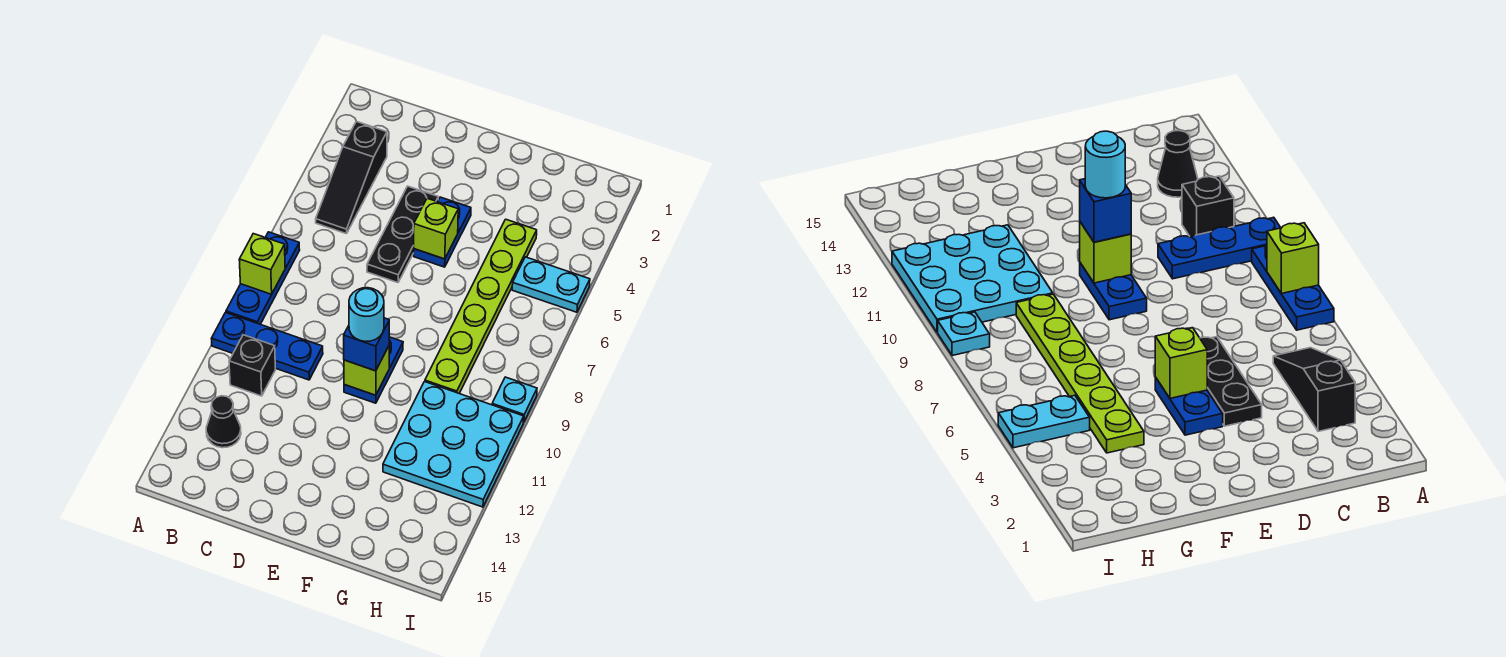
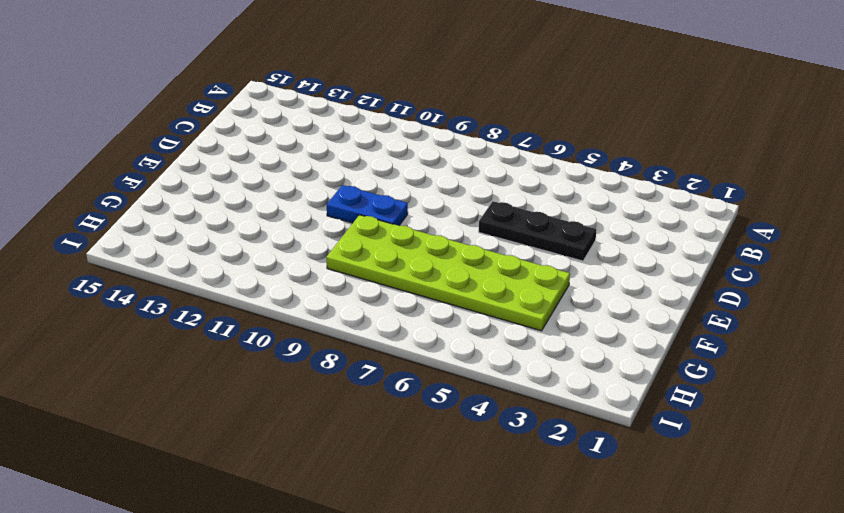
lime 2x6 plate [326,215,570,331] -> lime 1x6 plate [425,219,537,393]
none -> blue 1x3 plate [226,232,300,324]
none -> blue 1x3 plate [211,312,323,380]
none -> black 1x3 slope [316,121,387,234]

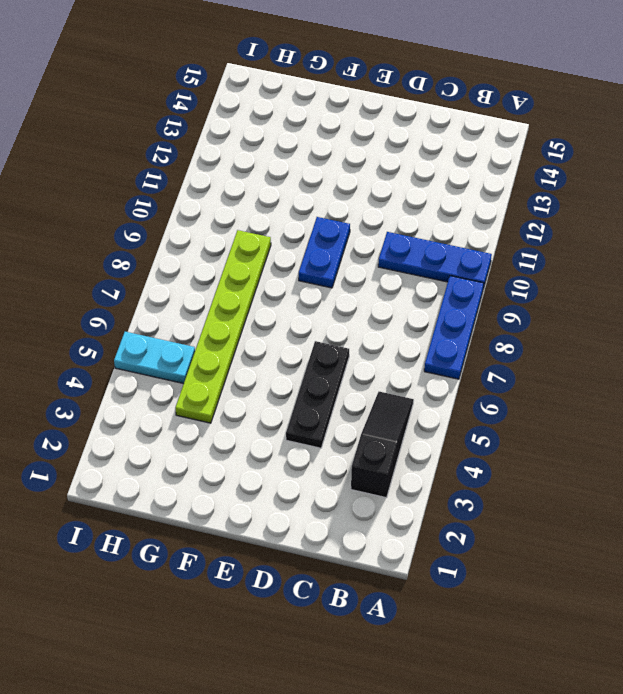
none -> black 1x1 brick [229,335,275,396]
none -> black 1x1 cone [206,396,241,448]
none -> blue 1x2 plate [414,197,471,267]

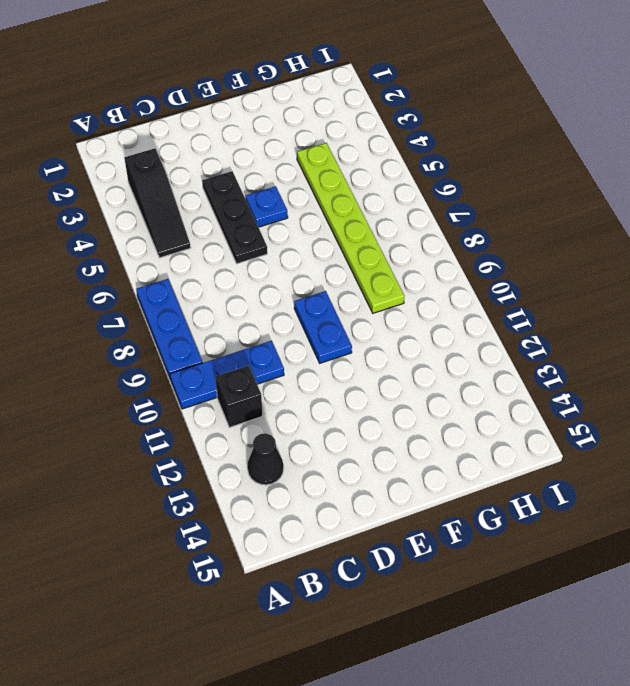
blue 1x1 plate [246,186,288,227] -> blue 1x2 plate [414,197,471,267]
none -> cyan 3x3 plate [383,382,524,507]
none -> cyan 1x2 plate [512,257,590,312]
none -> cyan 1x1 plate [492,377,537,422]

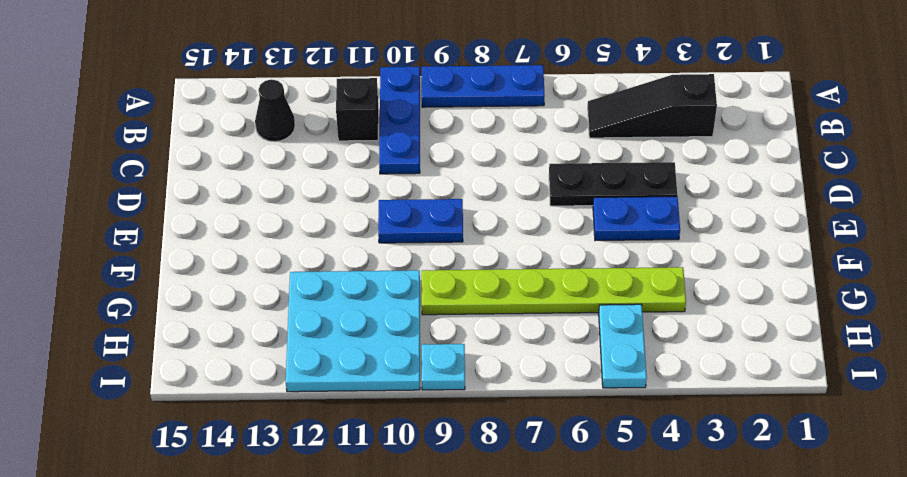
none -> lime 1x1 brick [239,234,285,294]
none -> lime 1x1 brick [414,198,458,259]
none -> lime 1x1 brick [344,346,389,395]

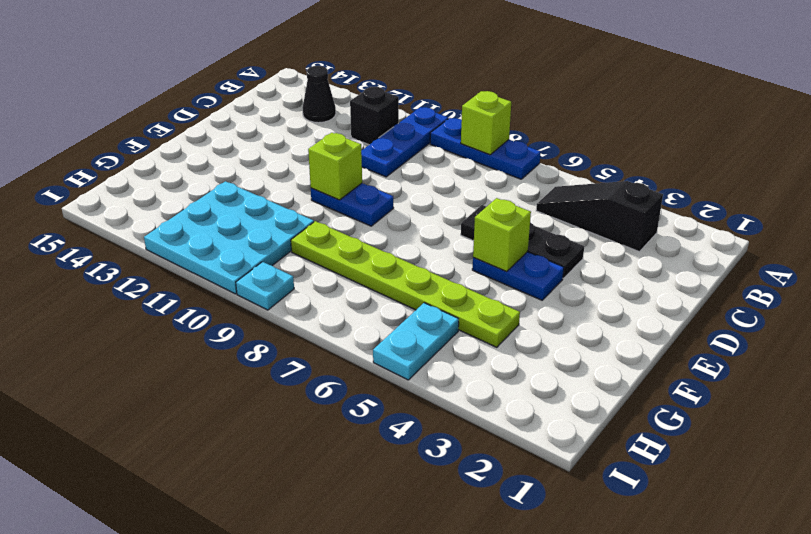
none -> blue 1x1 brick [344,318,389,371]
none -> cyan 1x1 round brick [349,288,384,342]

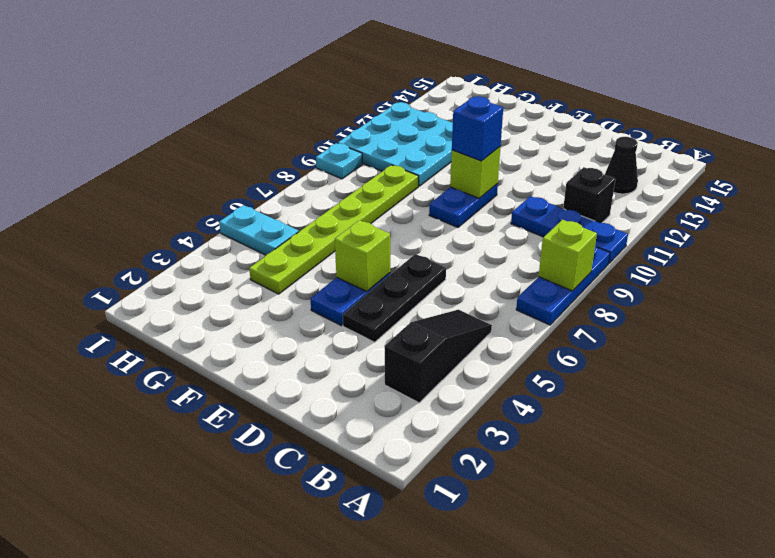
none -> cyan 1x1 round brick [349,288,384,342]

